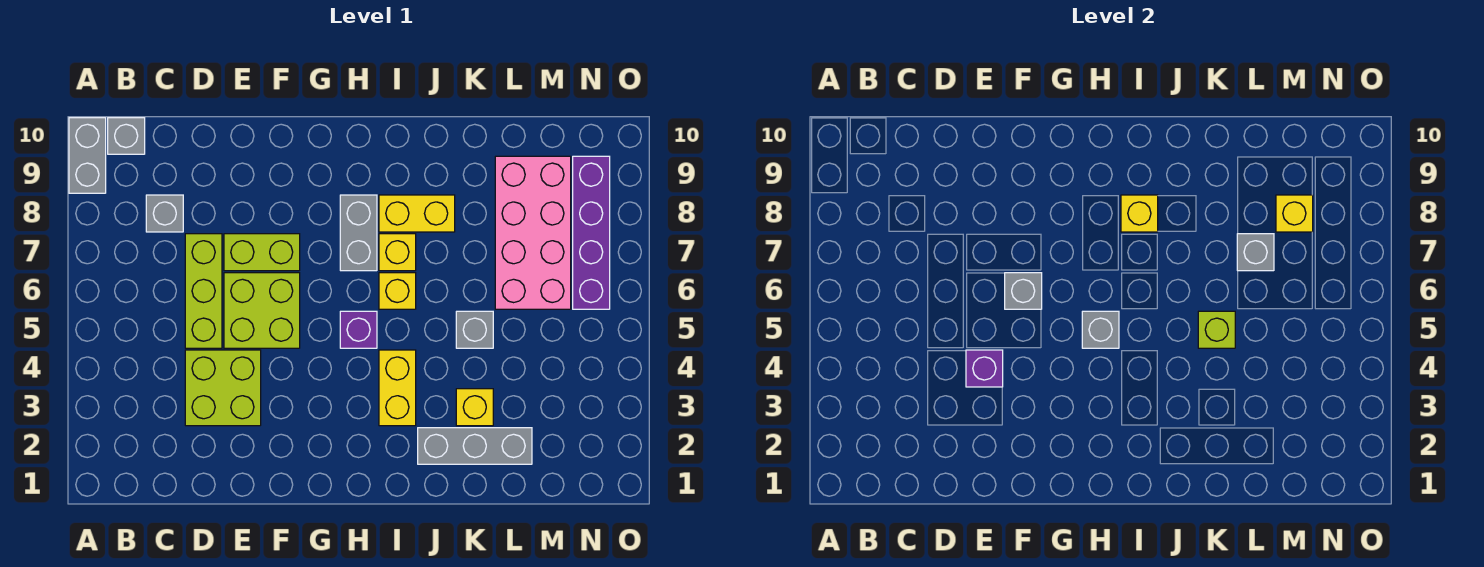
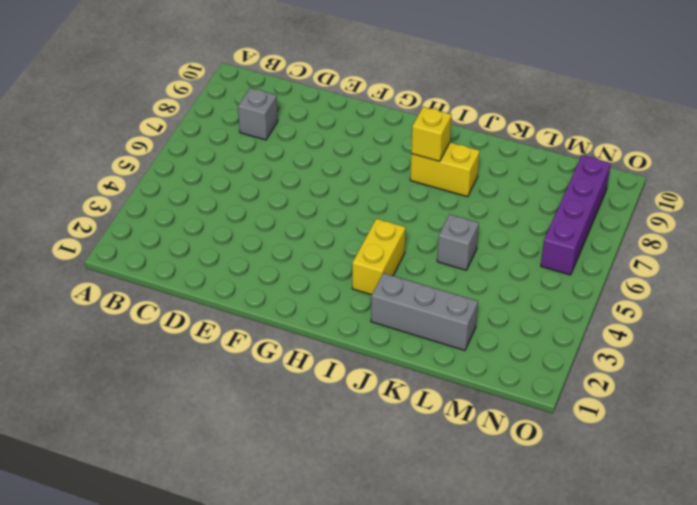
none -> grey 1x2 brick [69,118,106,193]
none -> grey 1x1 brick [108,118,145,154]
none -> lime 2x2 brick [185,350,261,426]

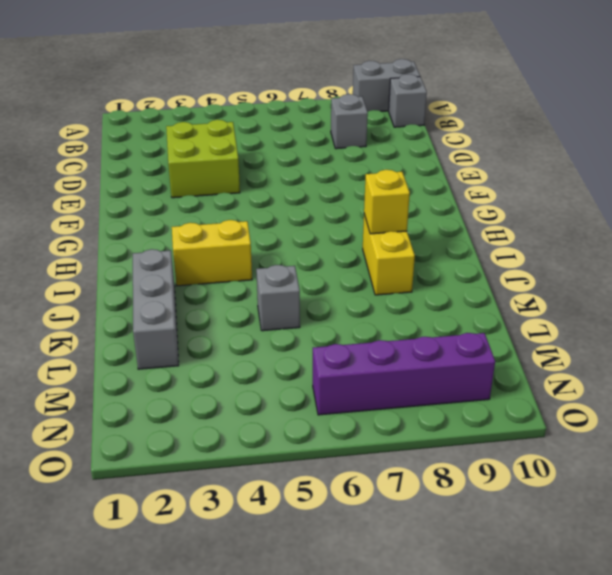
none -> lime 1x3 brick [185,234,222,348]
none -> lime 2x2 brick [224,273,300,348]
none -> lime 1x2 brick [224,234,300,271]

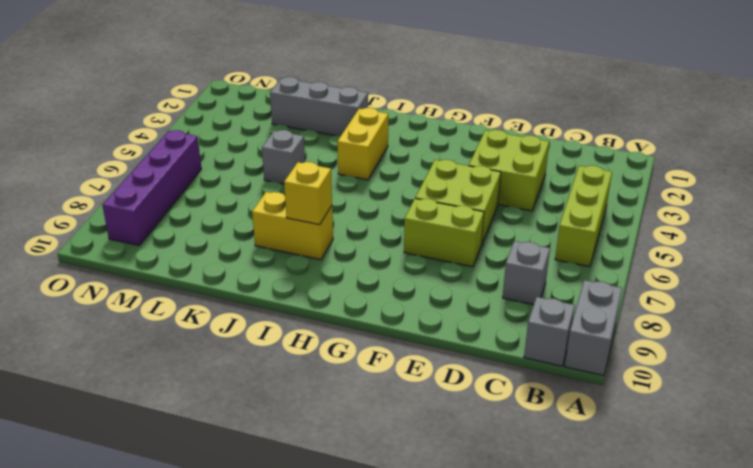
lime 1x3 brick [555,166,612,267] -> lime 1x3 brick moved to [185,234,222,348]
none -> purple 1x1 brick [340,311,377,348]
none -> grey 1x2 brick [340,195,377,271]
none -> yellow 1x1 brick [379,273,416,309]

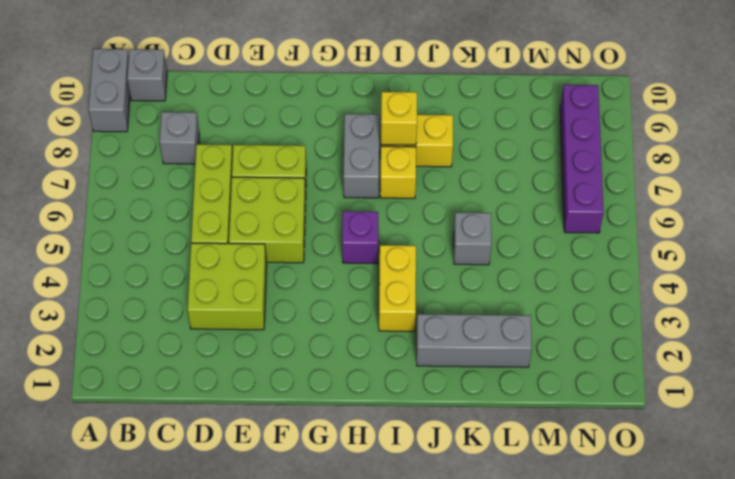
none -> yellow 1x1 brick [379,273,416,309]
none -> yellow 1x1 brick [456,389,493,426]
none -> pink 2x4 brick [495,156,571,309]

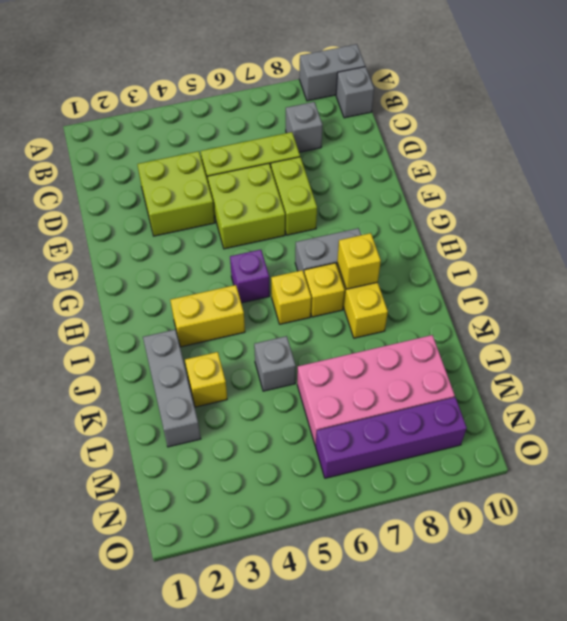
none -> purple 1x1 brick [966,350,1003,387]
none -> grey 1x1 brick [1005,273,1042,309]
none -> grey 1x1 brick [1082,311,1119,348]

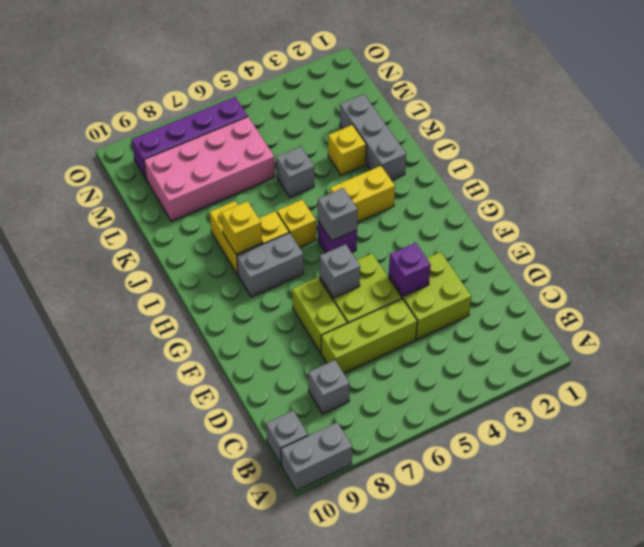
none -> lime 1x1 brick [1198,311,1235,348]
none -> grey 1x1 brick [1237,234,1274,271]
none -> yellow 1x1 brick [1276,195,1313,232]

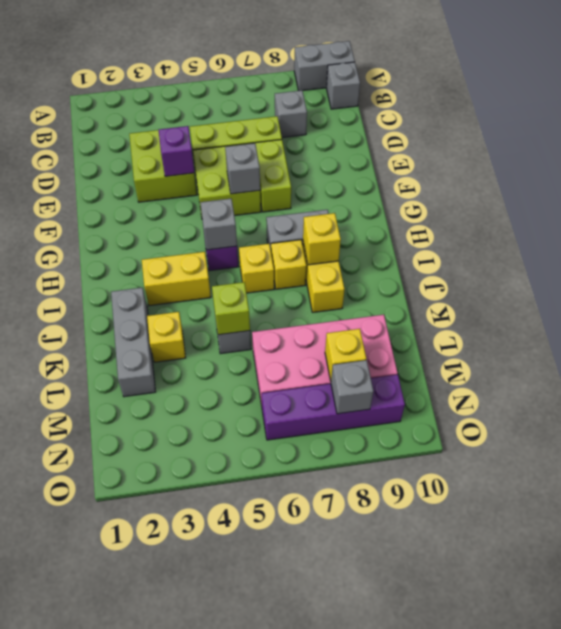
grey 1x1 brick [331,360,373,414] -> grey 1x1 brick moved to [1237,234,1274,271]

